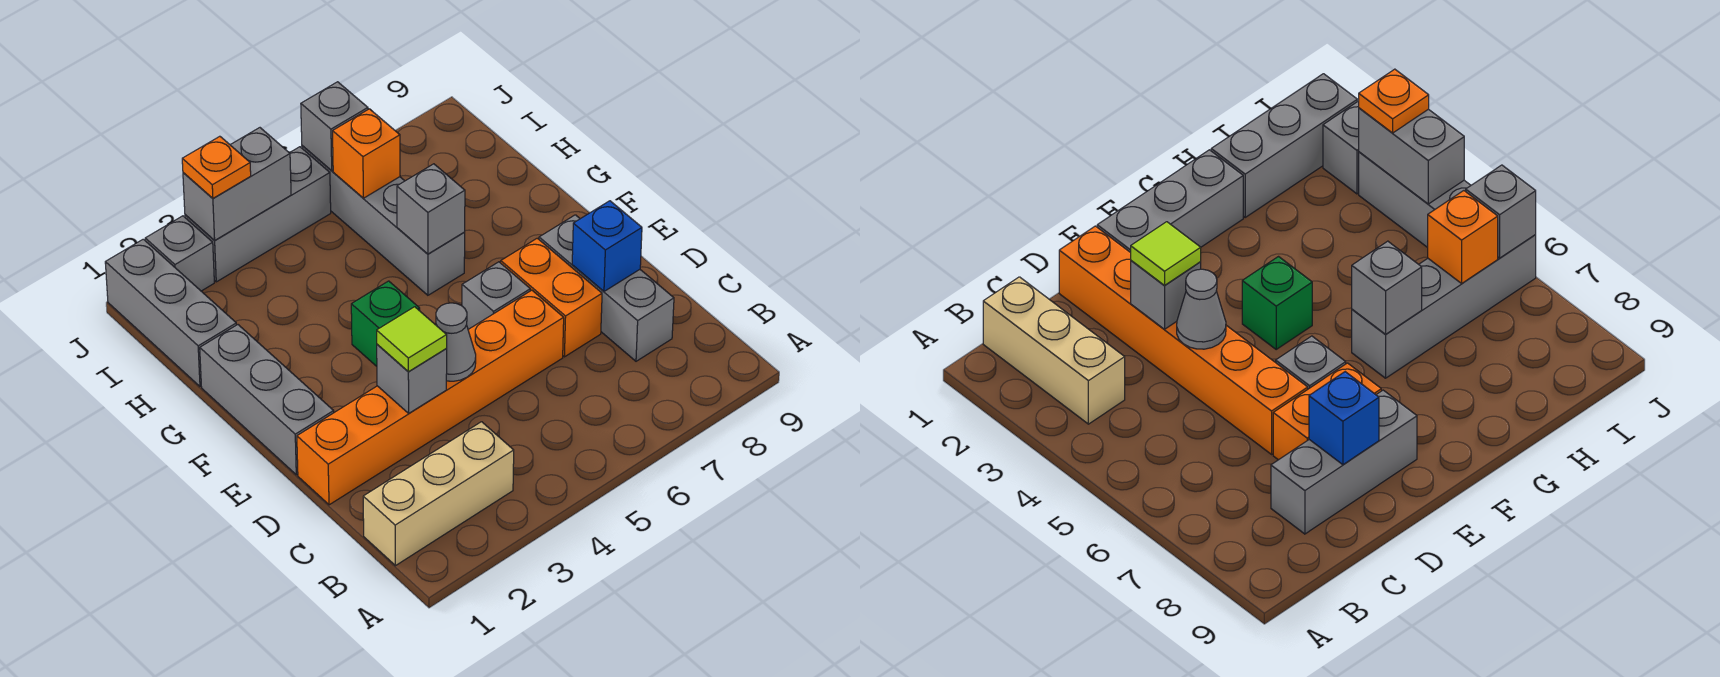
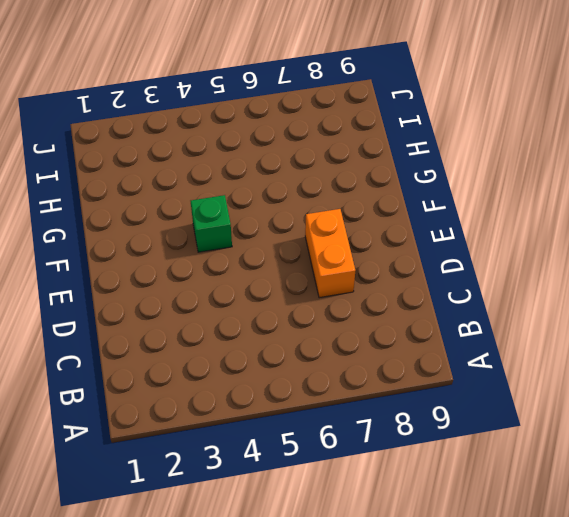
none -> tan 1x3 brick [363,422,514,566]
none -> grey 1x3 brick [539,215,674,361]
none -> orange 1x6 brick [297,290,564,505]

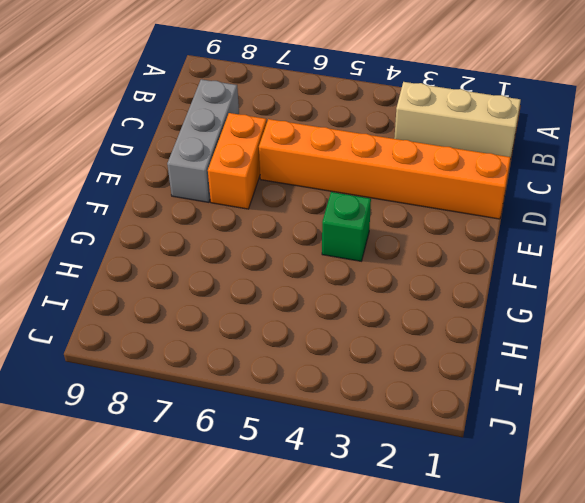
none -> grey 1x3 brick [200,325,334,475]
none -> grey 1x1 brick [462,262,530,329]
none -> grey 1x4 brick [302,146,465,295]

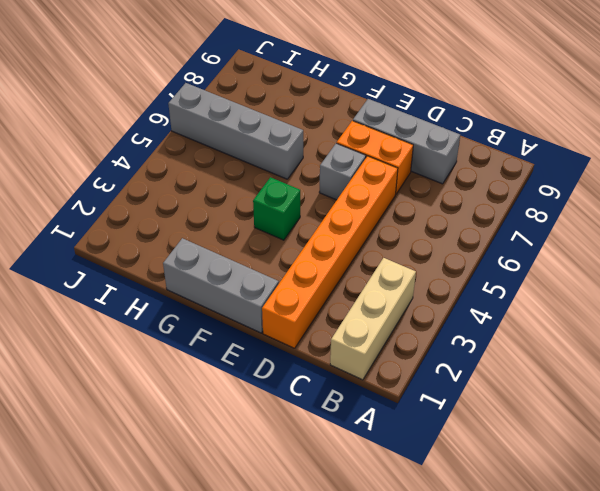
none -> grey 1x3 brick [105,239,236,387]
none -> grey 1x1 brick [145,216,214,291]
none -> grey 1x3 brick [185,147,331,282]

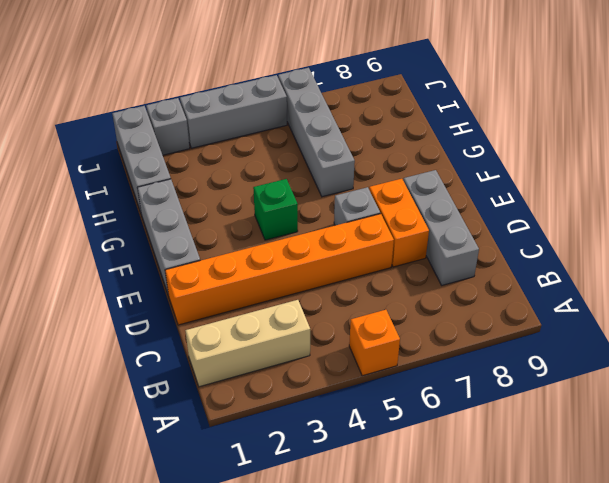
orange 1x1 brick [349,310,400,376] -> orange 1x1 brick moved to [333,109,400,198]
none -> grey 1x1 brick [377,344,447,413]
none -> grey 1x1 cone [436,303,476,381]
none -> blue 1x1 brick [572,201,642,291]

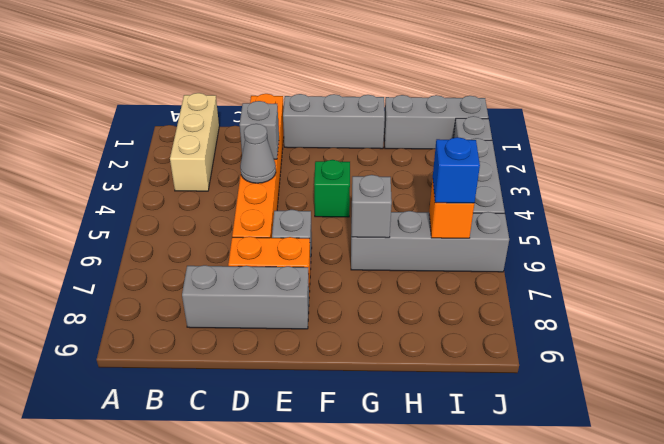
blue 1x1 brick [433,137,480,203] -> blue 1x1 brick moved to [572,201,642,291]
none -> grey 1x2 brick [183,128,291,241]
none -> grey 1x1 brick [301,82,368,171]
none -> lime 1x1 tile [377,307,447,372]

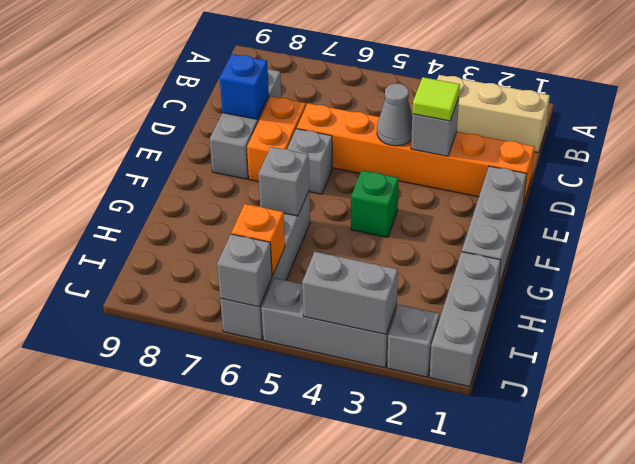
none -> orange 1x1 plate [182,136,251,198]

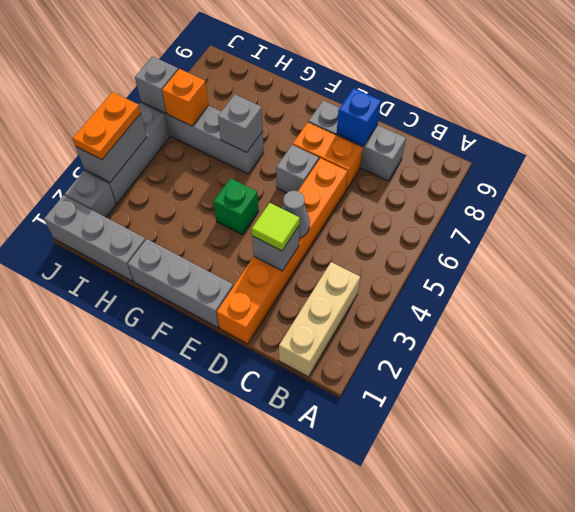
orange 1x2 plate [73,92,141,160] -> orange 1x1 plate [182,136,251,198]

